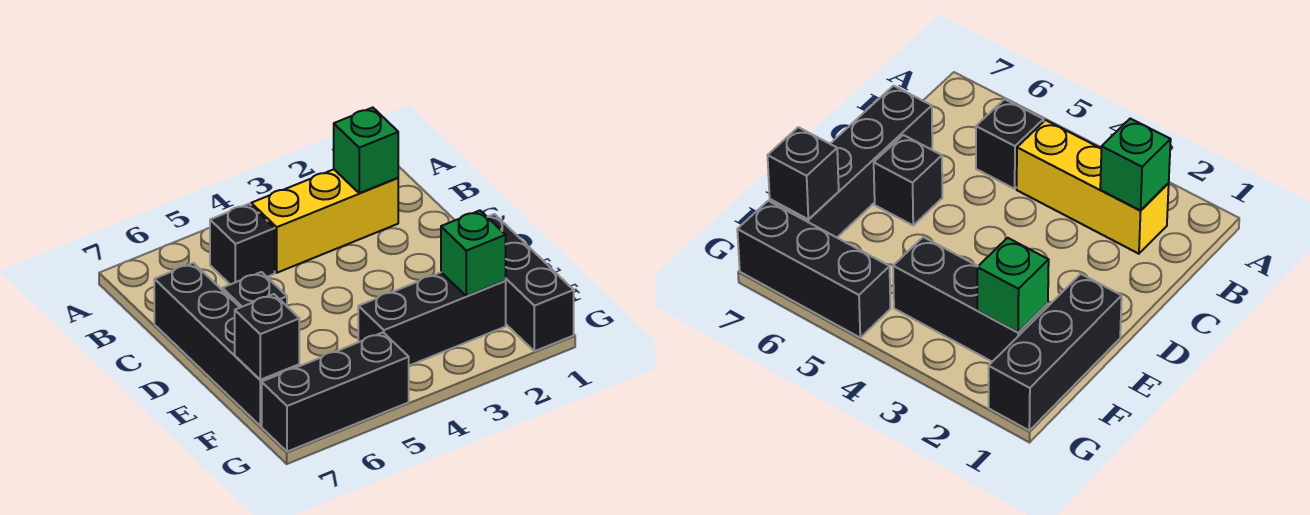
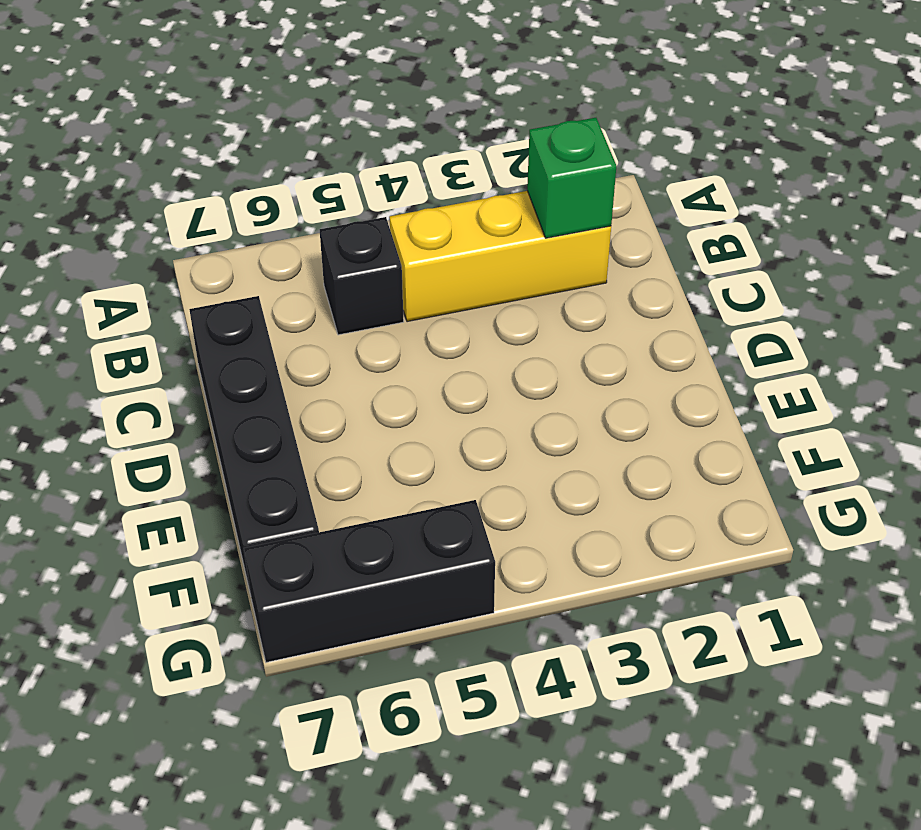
none -> black 1x1 brick [222,272,287,307]
none -> black 1x3 brick [488,214,574,351]

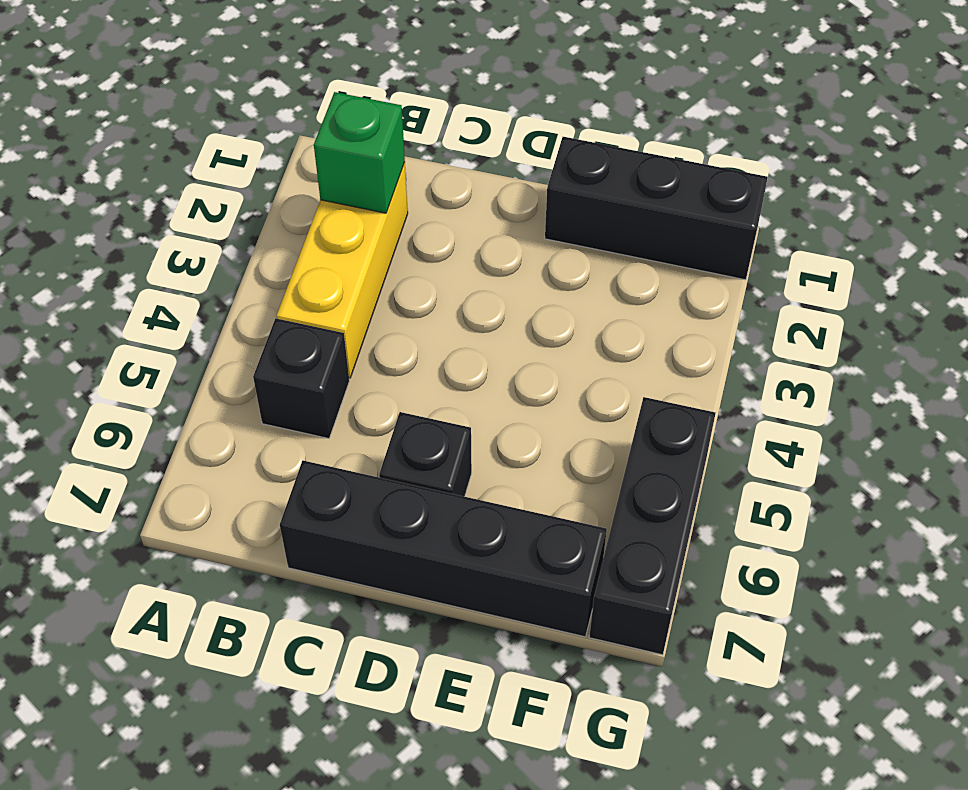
none -> black 1x3 brick [358,272,506,366]
none -> green 1x1 brick [441,211,506,296]

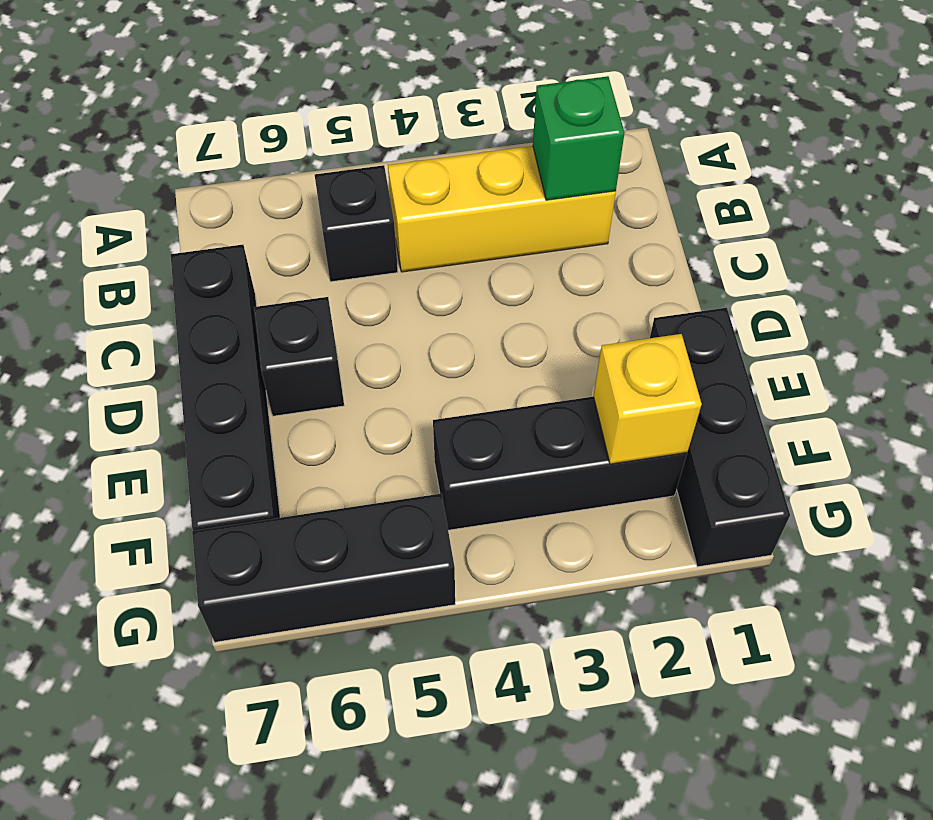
yellow 1x1 brick [593,334,702,464] -> green 1x1 brick [441,211,506,296]
none -> black 1x1 brick [235,294,299,380]

